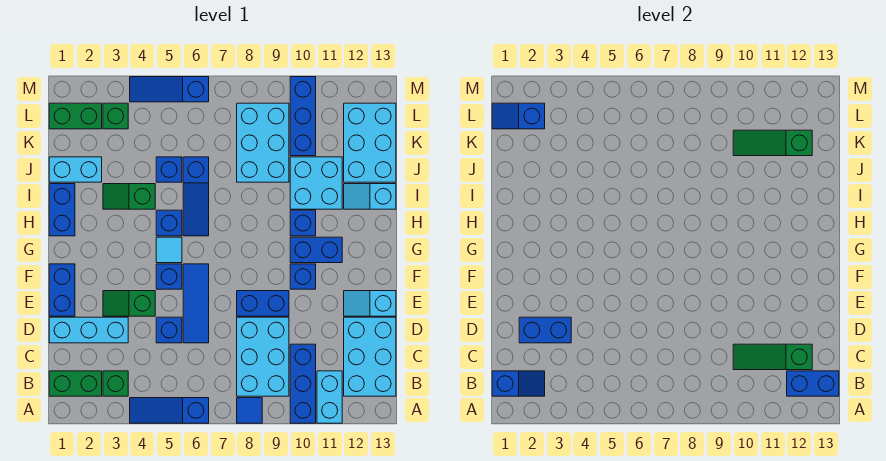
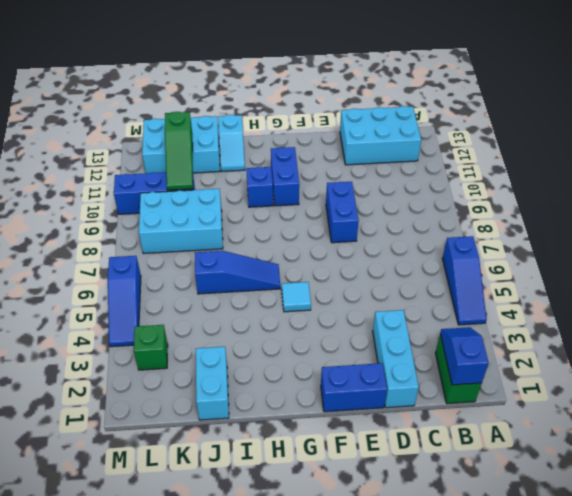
none -> blue 1x1 tile [237,398,262,423]
none -> blue 1x3 brick [290,344,316,423]
none -> cyan 1x2 brick [317,371,342,423]
none -> green 1x1 brick [103,371,128,396]

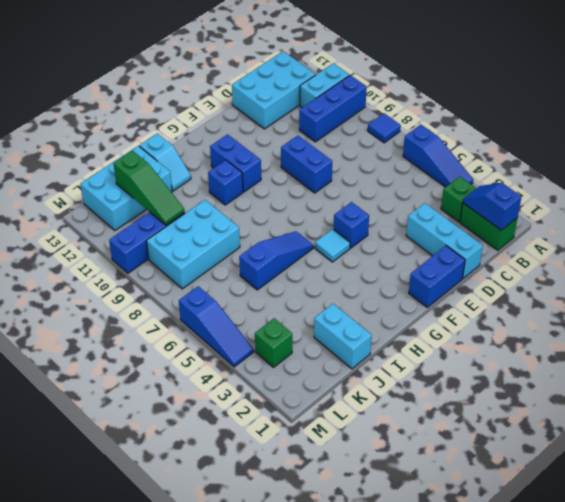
none -> cyan 2x3 brick [237,317,289,396]
none -> blue 1x1 brick [156,317,182,343]
none -> blue 1x3 tile [183,264,209,343]
none -> green 1x2 slope [103,291,155,316]

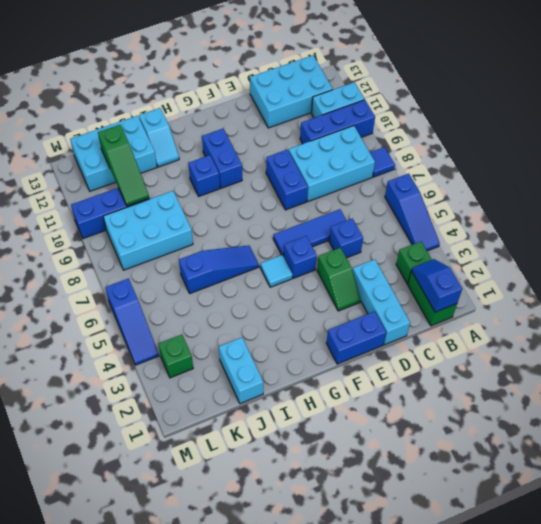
none -> cyan 1x2 slope [344,291,396,316]
none -> blue 1x1 brick [290,264,316,289]
none -> blue 1x2 brick [49,184,75,236]
none -> blue 1x1 brick [156,210,182,236]

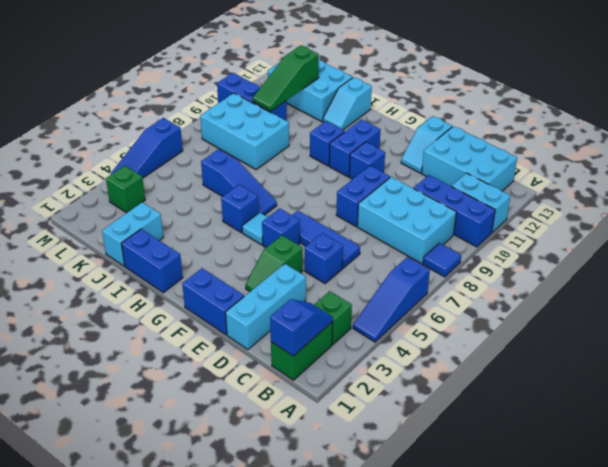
none -> green 1x2 slope [103,184,155,209]
none -> cyan 2x2 brick [290,157,342,209]
none -> blue 1x1 brick [156,157,182,182]
none -> green 1x2 brick [49,103,102,129]

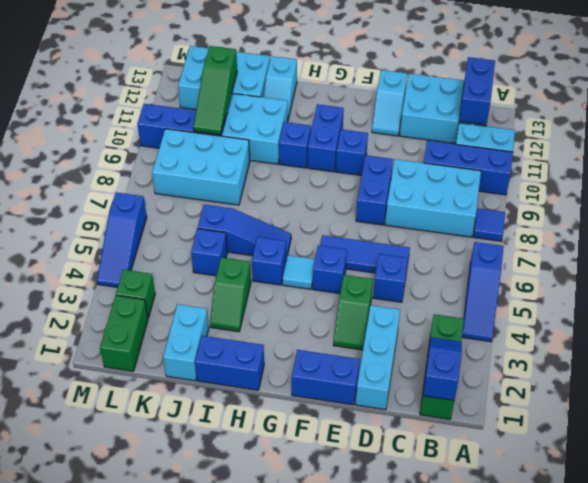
none -> green 1x3 slope [733,344,812,370]
none -> blue 1x2 brick [519,317,571,343]
none -> blue 1x2 slope [492,103,545,129]

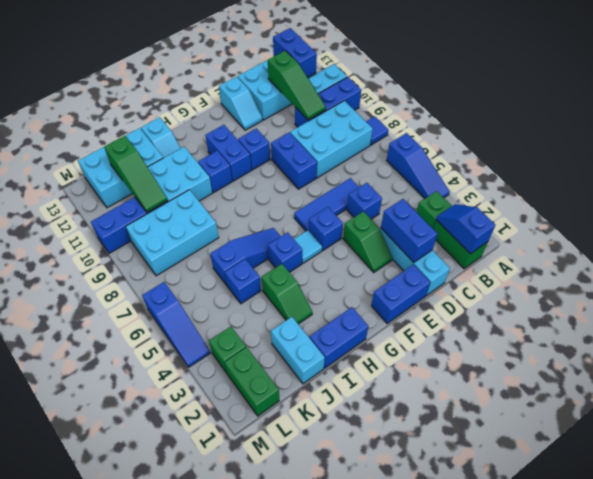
none -> blue 1x2 slope [492,103,545,129]

